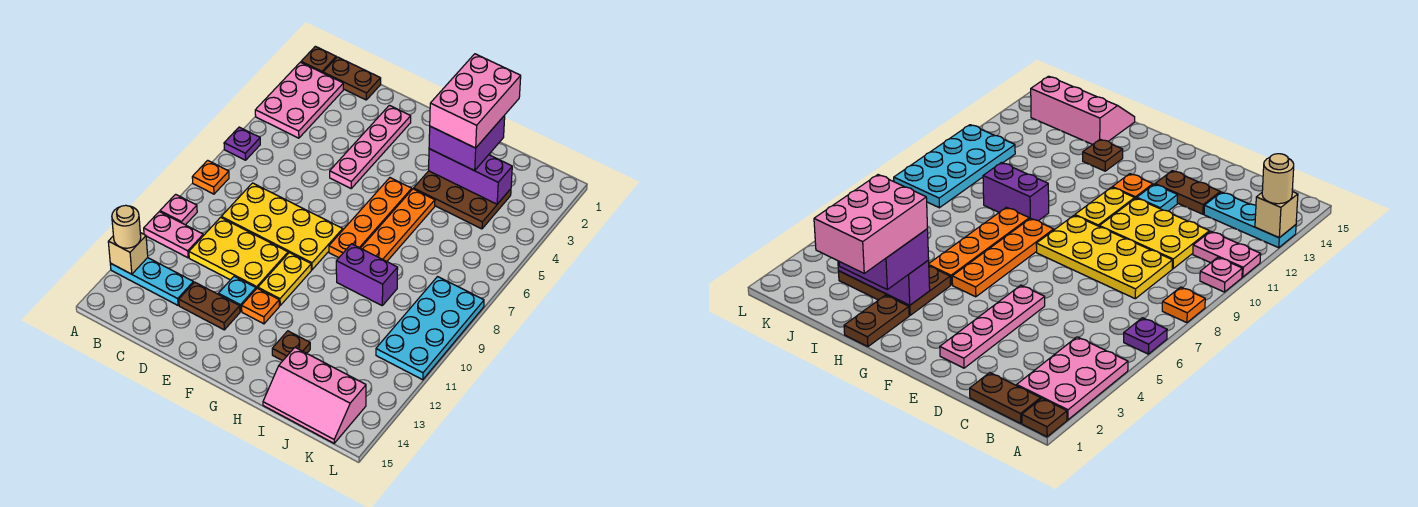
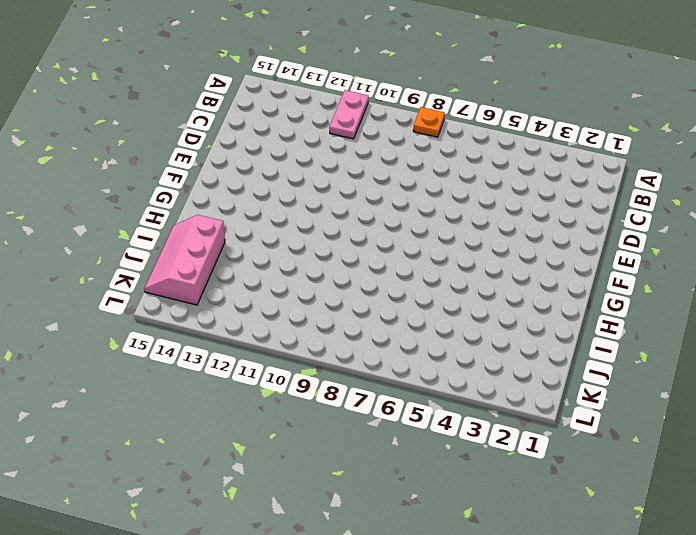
none -> brown 1x1 plate [301,46,336,73]
none -> pink 2x3 plate [255,62,343,138]
none -> purple 1x1 plate [224,127,260,160]

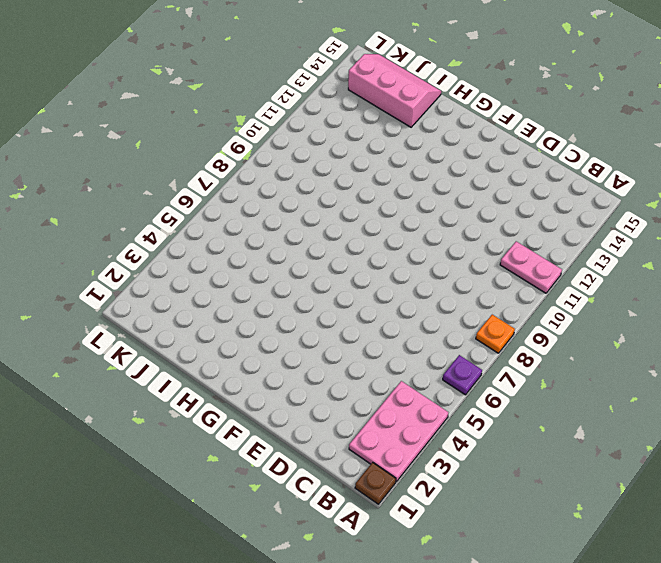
none -> pink 1x1 plate [160,194,197,225]
none -> cyan 1x3 plate [110,258,194,305]
none -> brown 1x2 plate [323,57,381,100]

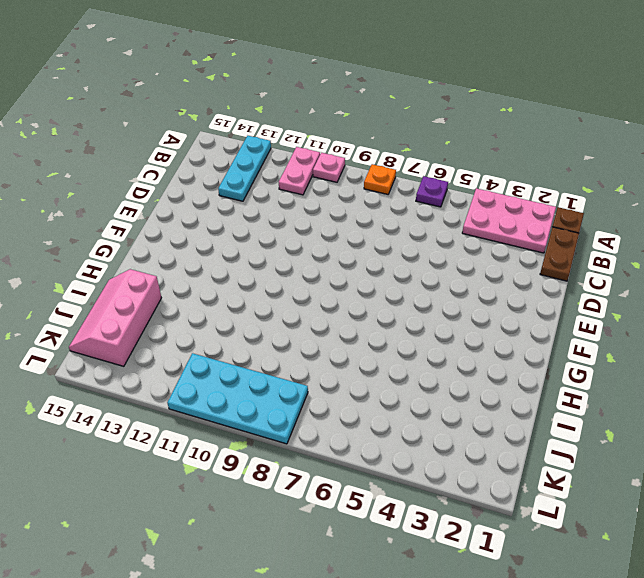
none -> yellow 2x4 plate [221,183,343,270]
none -> yellow 2x3 plate [189,217,288,289]
none -> brown 1x2 plate [179,282,240,330]

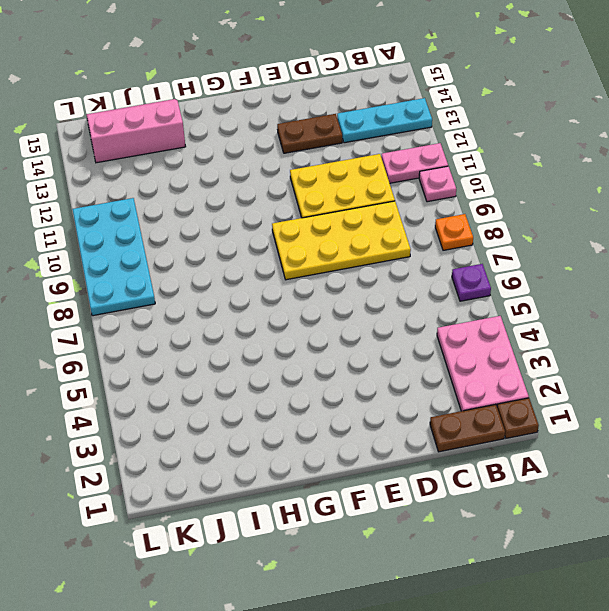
none -> pink 1x4 plate [330,105,411,188]
none -> cyan 1x1 plate [218,276,256,311]
none -> yellow 1x2 plate [258,253,311,305]

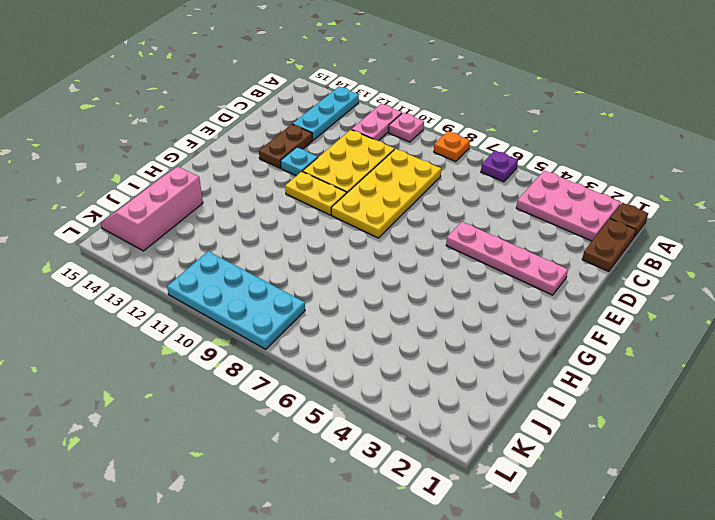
none -> orange 1x1 plate [242,288,279,324]
none -> orange 1x4 plate [329,178,412,258]
none -> brown 1x2 plate [844,295,909,347]

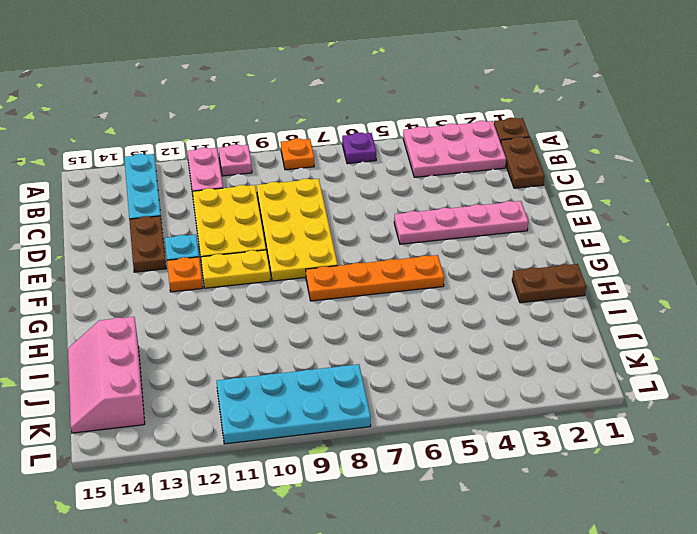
none -> brown 2x3 plate [414,171,511,229]
none -> orange 1x4 plate [361,189,435,261]
none -> purple 1x2 brick [336,244,398,305]

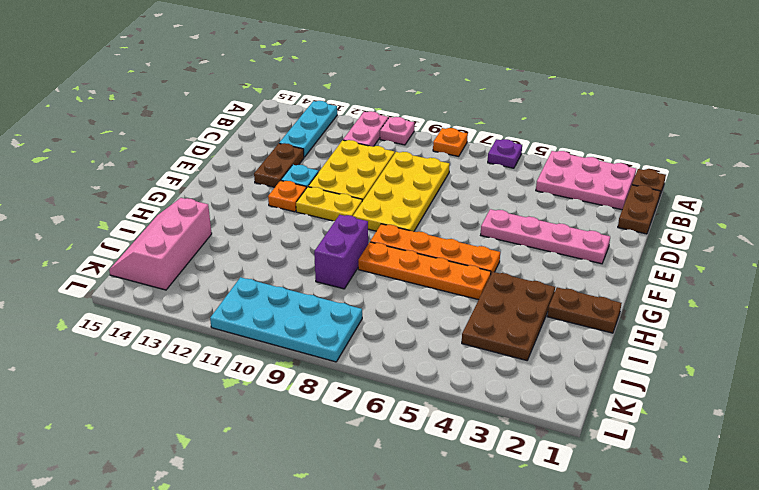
none -> brown 1x1 plate [272,331,310,361]
none -> tan 1x1 brick [108,233,148,274]
none -> purple 1x3 brick [429,149,512,204]

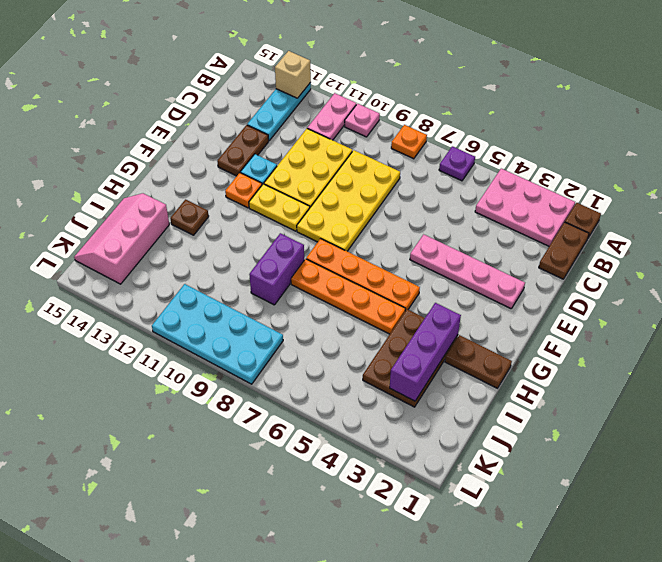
none -> tan 1x1 round brick [112,205,141,248]
none -> purple 2x2 brick [429,115,505,171]
none -> pink 2x3 brick [430,54,521,148]

